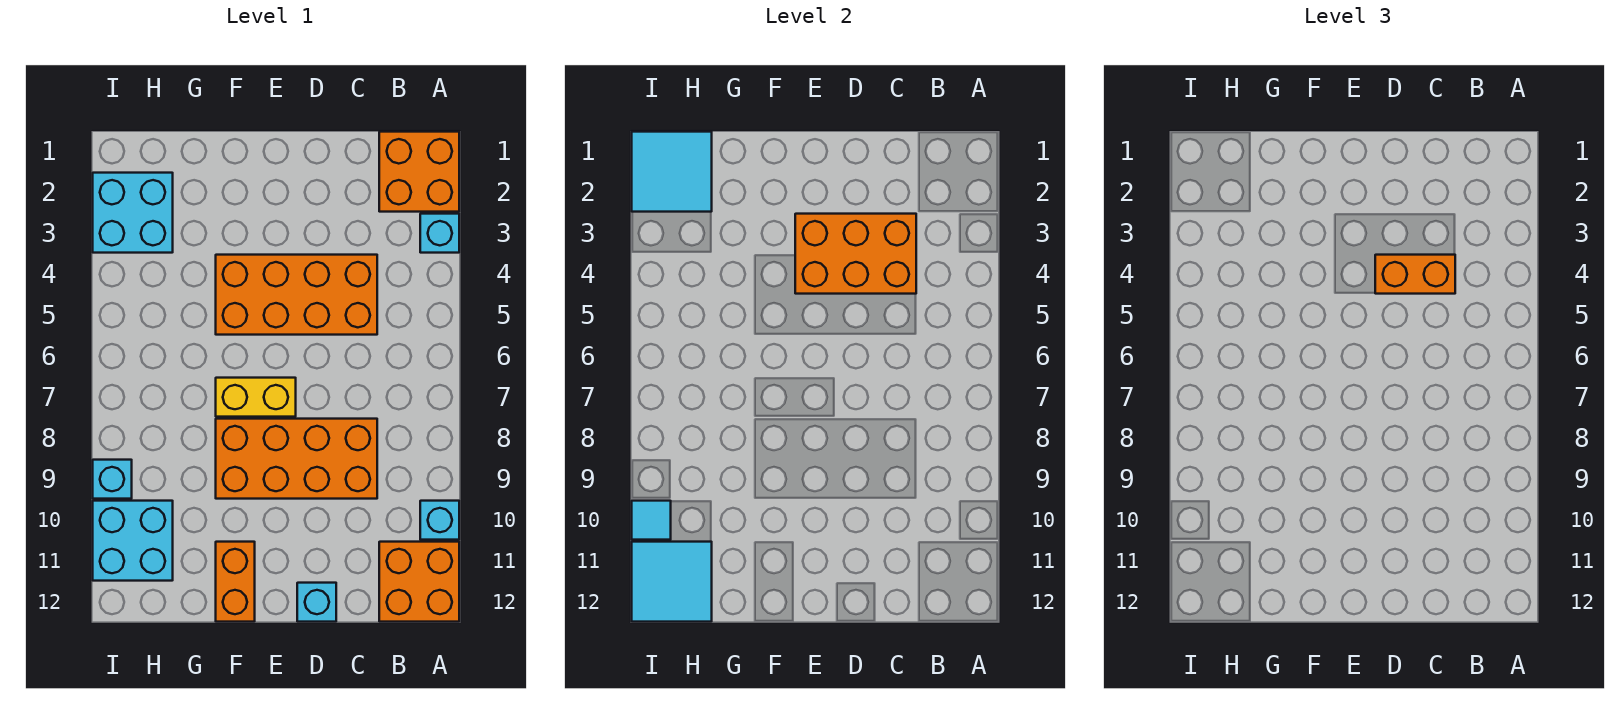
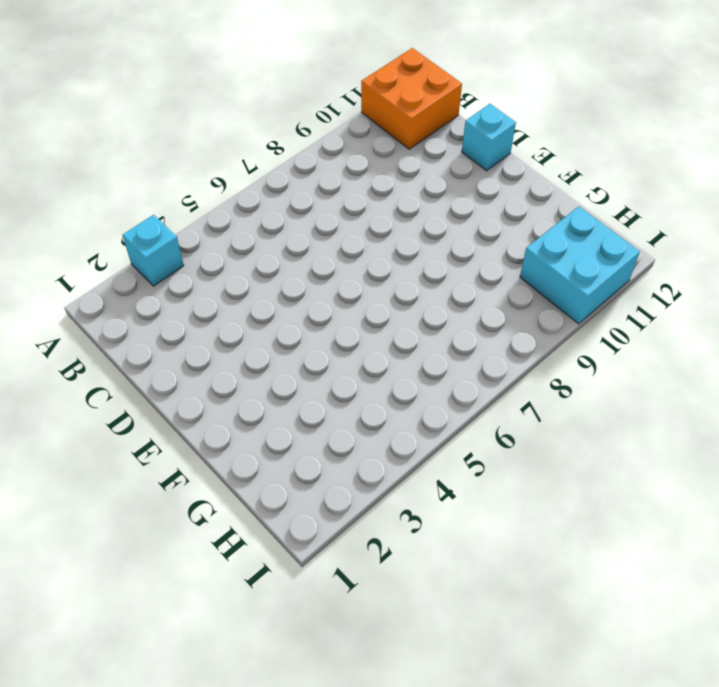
none -> orange 2x2 brick [379,132,459,212]
none -> cyan 1x1 brick [420,501,459,540]
none -> orange 2x4 brick [216,255,377,335]

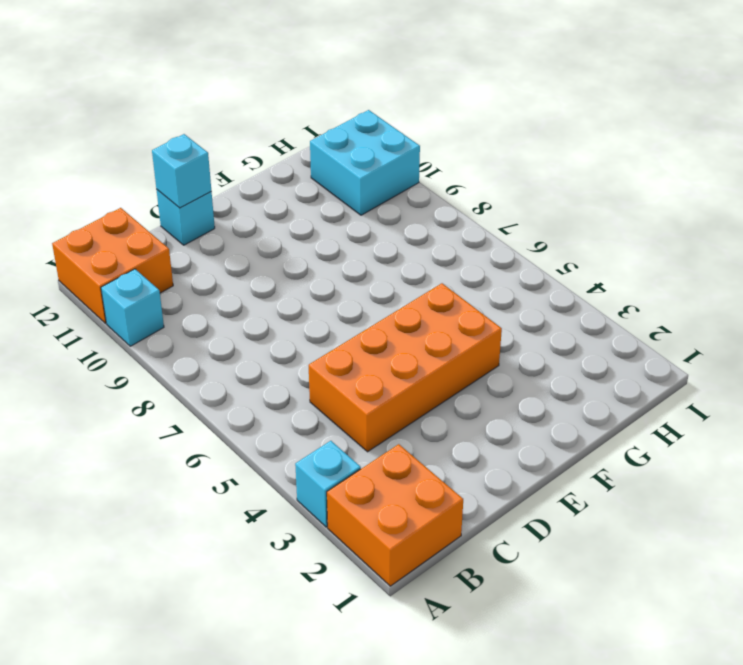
cyan 1x1 brick [152,134,211,208] -> cyan 1x1 brick moved to [93,460,132,499]
none -> orange 2x4 brick [216,419,377,499]
none -> yellow 1x2 brick [216,378,296,417]
none -> orange 1x2 brick [216,542,255,622]

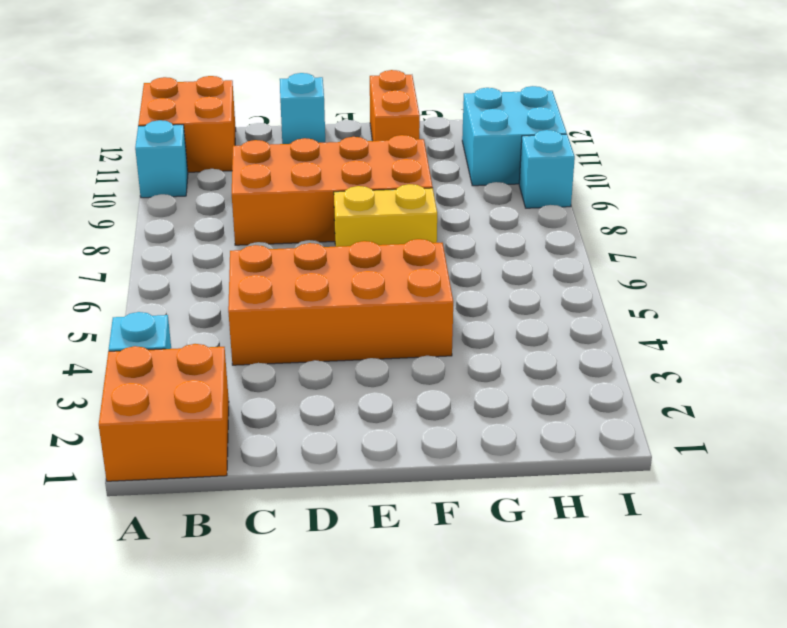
none -> cyan 2x2 brick [93,173,173,253]
none -> orange 2x3 brick [795,214,916,294]
none -> cyan 2x2 tile [632,132,712,212]

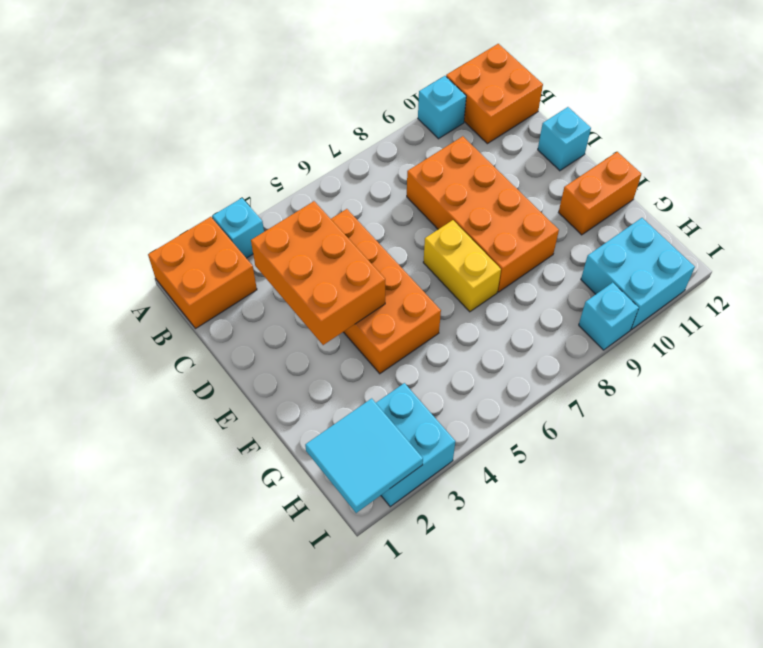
none -> cyan 2x2 tile [632,542,712,622]
none -> cyan 1x1 tile [632,501,671,540]
none -> orange 1x2 brick [1375,255,1455,294]

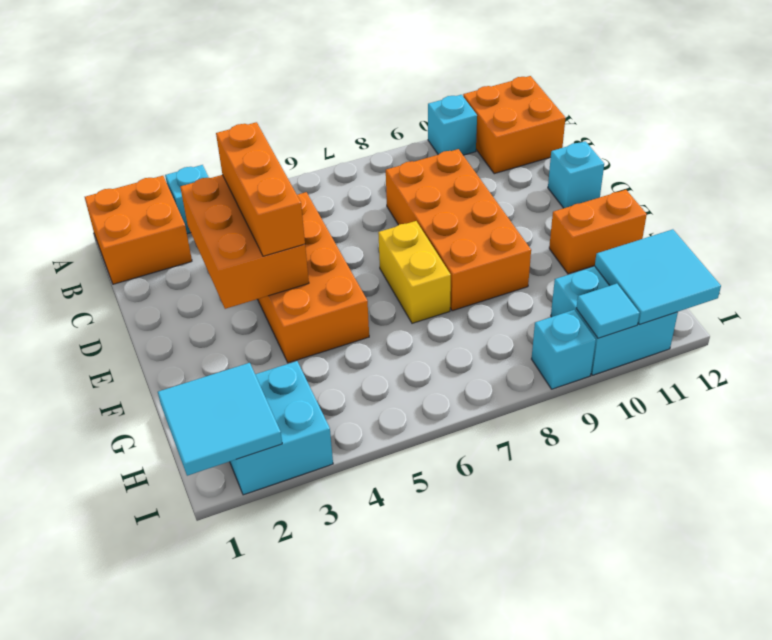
orange 1x3 brick [216,122,305,256] -> orange 1x2 brick [1375,255,1455,294]

